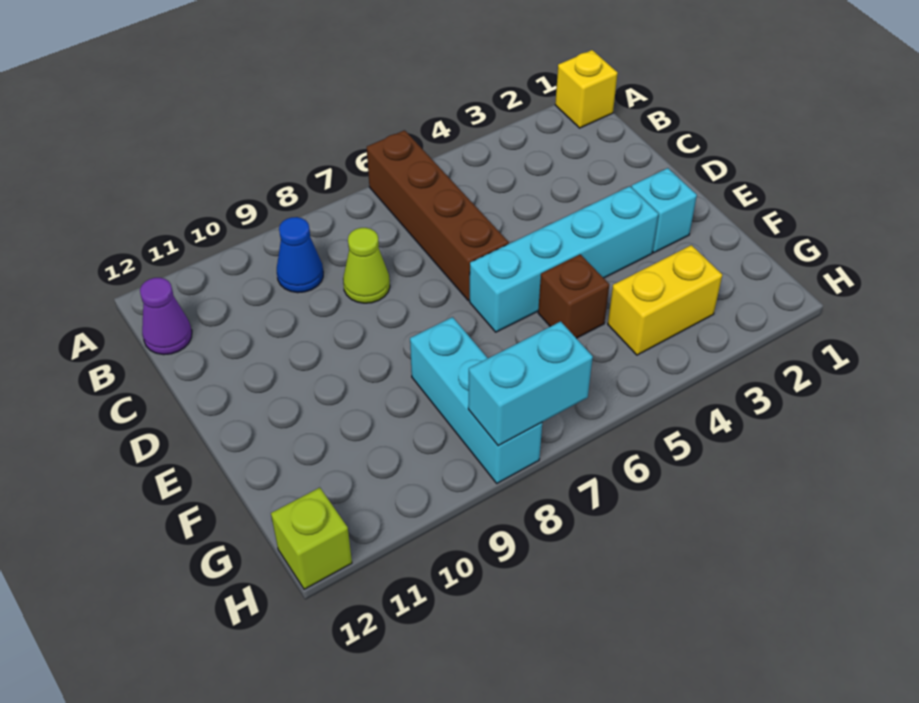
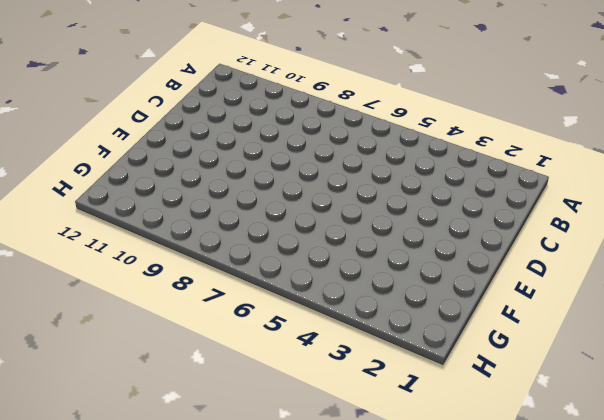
none -> yellow 1x1 brick [555,50,618,128]
none -> brown 1x4 brick [367,130,509,301]
none -> blue 1x1 cone [277,217,323,293]

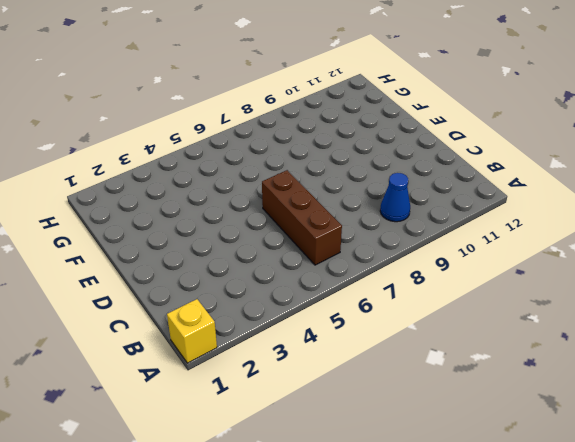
brown 1x3 brick [262,170,342,265] -> brown 1x4 brick [367,130,509,301]
none -> purple 1x1 cone [140,278,192,355]
none -> lime 1x1 cone [343,228,390,303]
none -> cyan 1x1 brick [631,168,697,253]

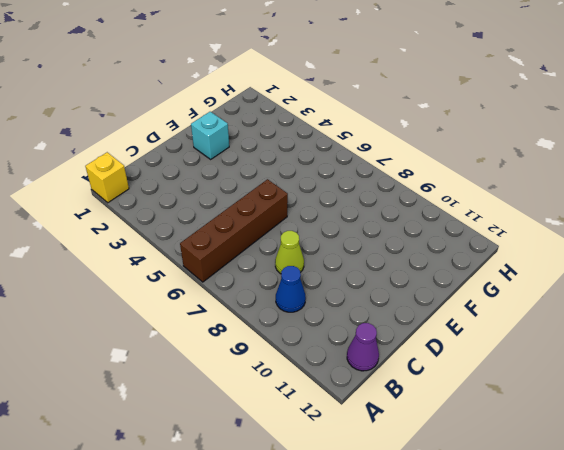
none -> cyan 1x4 brick [470,186,658,332]
none -> brown 1x1 brick [538,254,609,338]
none -> cyan 1x3 brick [410,317,542,483]

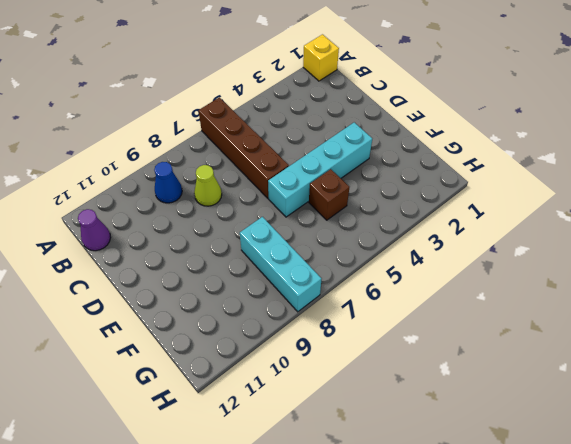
none -> cyan 1x1 brick [631,168,697,253]
none -> yellow 1x2 brick [608,245,722,355]
none -> lime 1x1 brick [271,487,352,589]

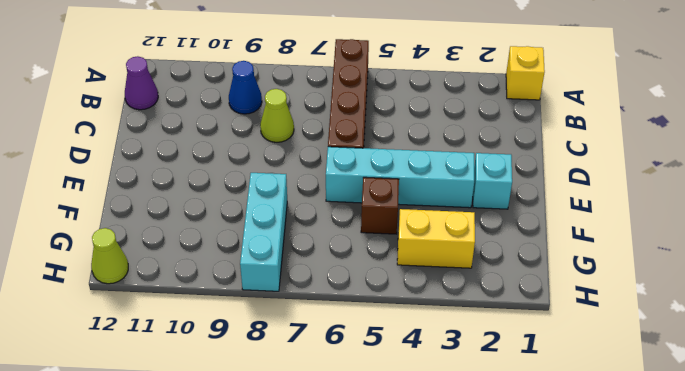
lime 1x1 cone [91,228,128,284] -> lime 1x1 brick [271,487,352,589]
none -> cyan 1x2 brick [468,321,593,446]

